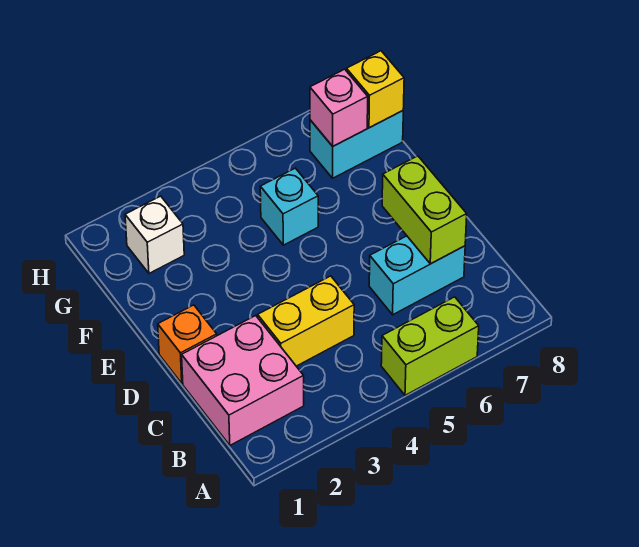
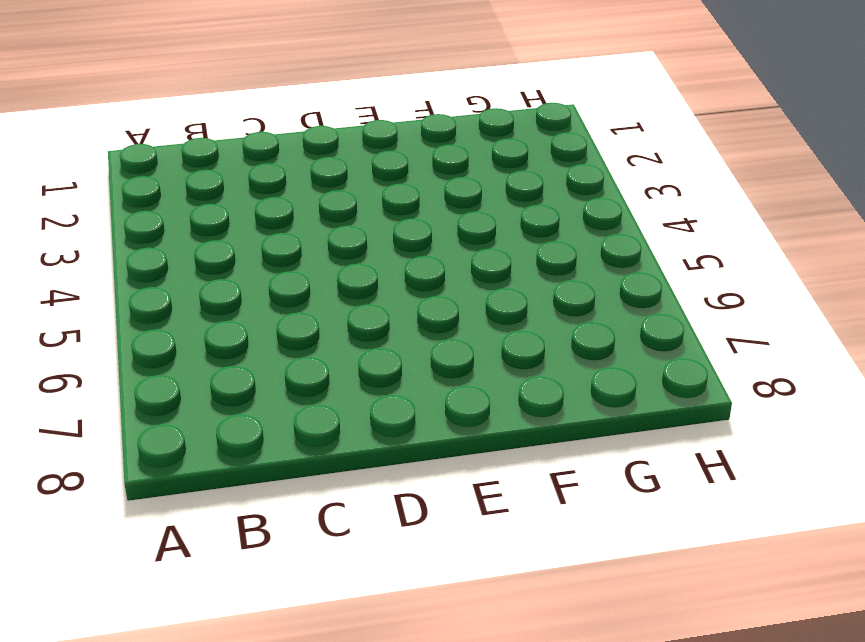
none -> lime 1x2 brick [381,297,479,395]
none -> pink 2x2 brick [182,316,304,445]

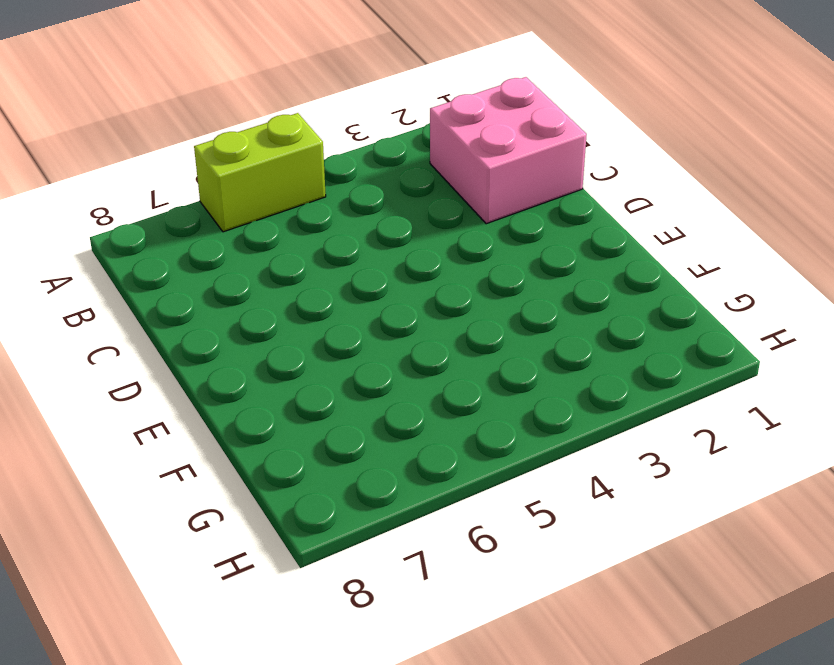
none -> yellow 1x2 brick [258,276,354,366]
none -> cyan 1x2 brick [369,236,465,315]

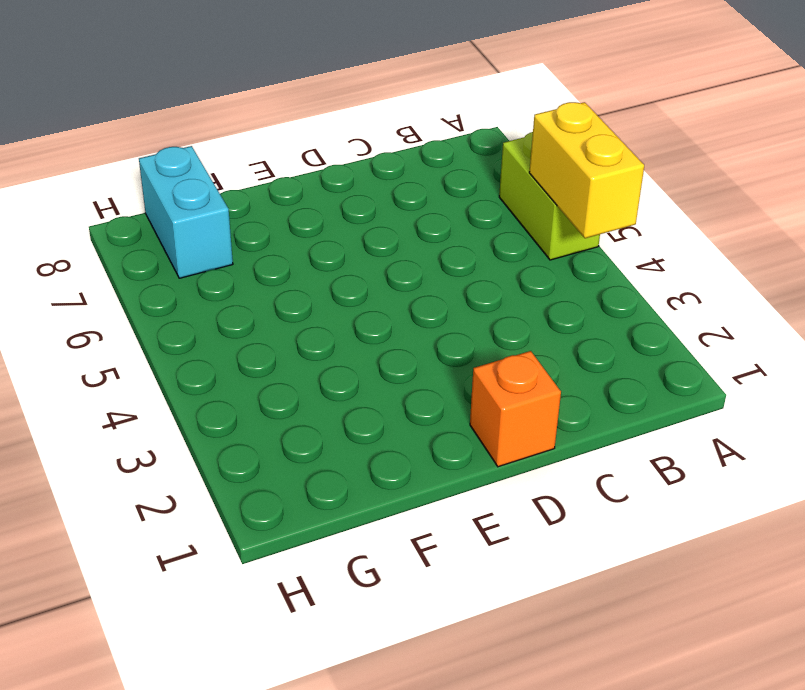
yellow 1x2 brick [529,102,644,238] -> yellow 1x2 brick moved to [258,276,354,366]
none -> pink 2x2 brick [182,316,304,445]
none -> cyan 1x2 brick [369,236,465,315]

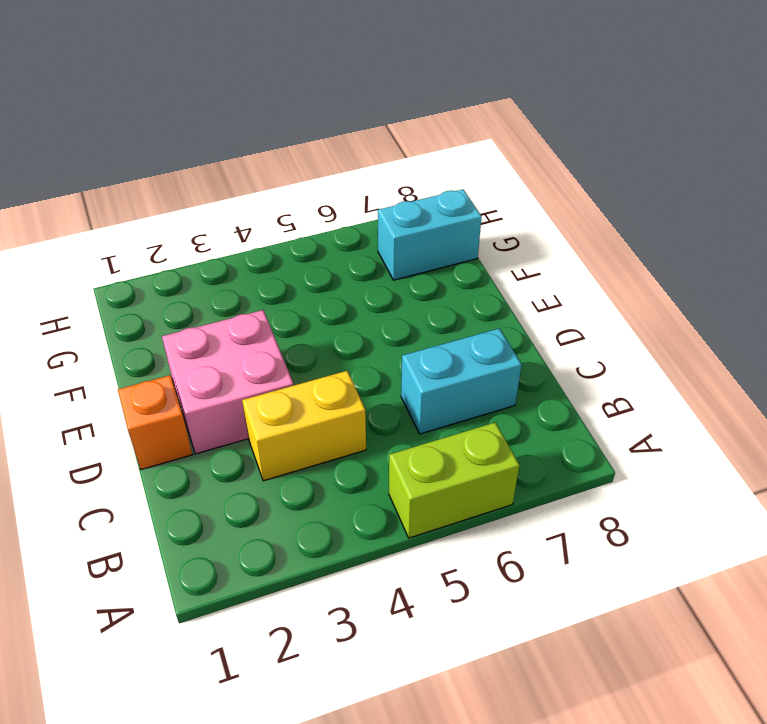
pink 2x2 brick [162,310,294,454] -> pink 2x2 brick moved to [182,316,304,445]
none -> cyan 1x1 brick [260,168,318,245]
none -> white 1x1 brick [125,196,184,273]

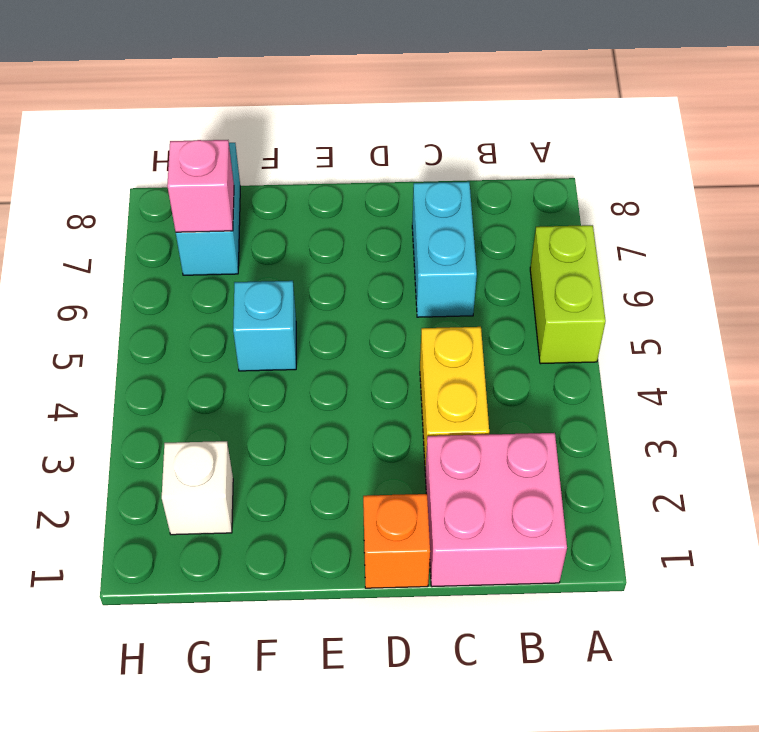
none -> lime 1x2 brick [382,156,467,264]
none -> yellow 1x1 brick [346,51,404,128]

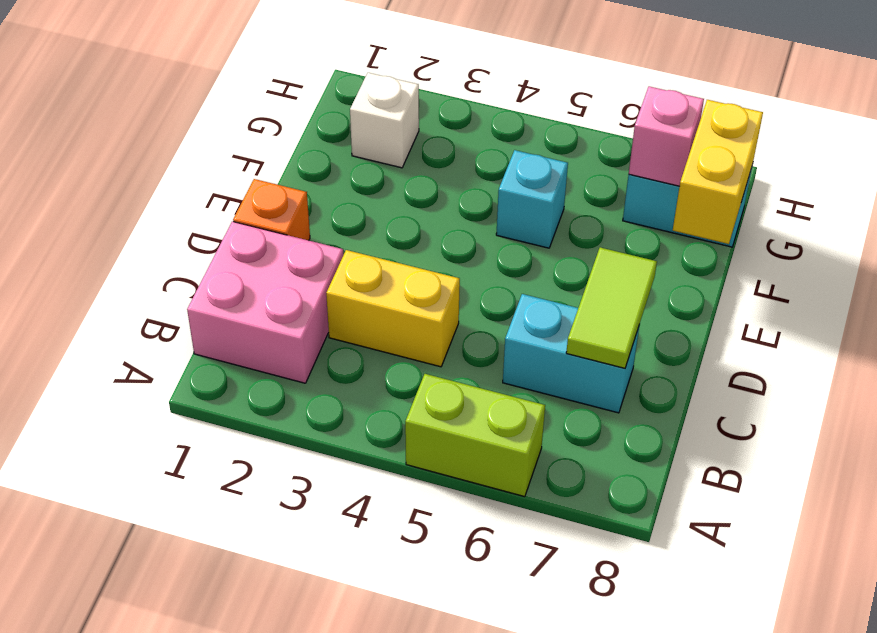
lime 1x2 tile [566,247,657,368] -> lime 1x2 brick [382,156,467,264]
yellow 1x2 brick [673,100,763,244] -> yellow 1x1 brick [346,51,404,128]

